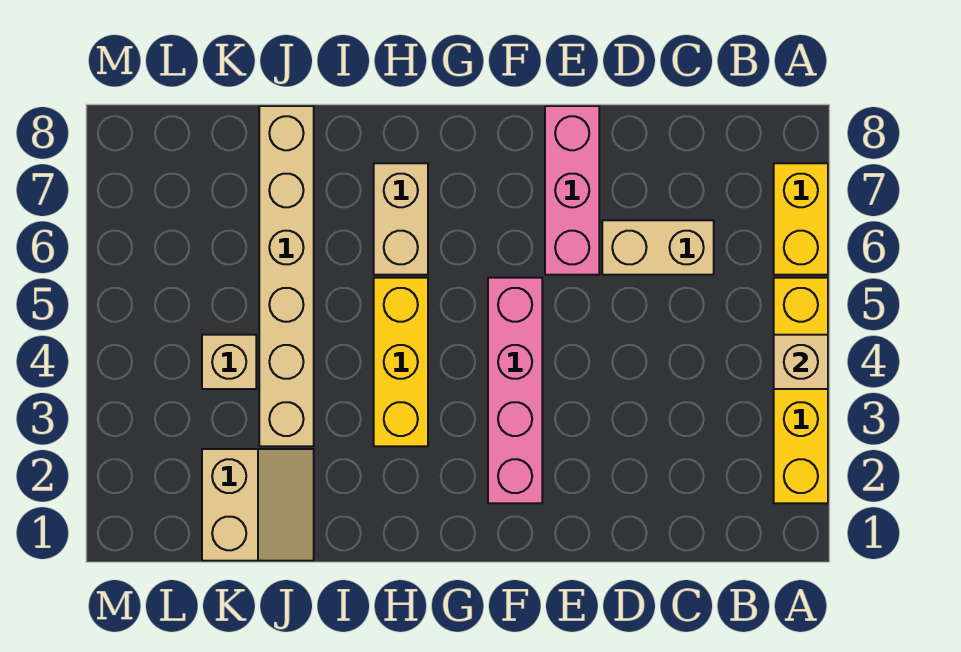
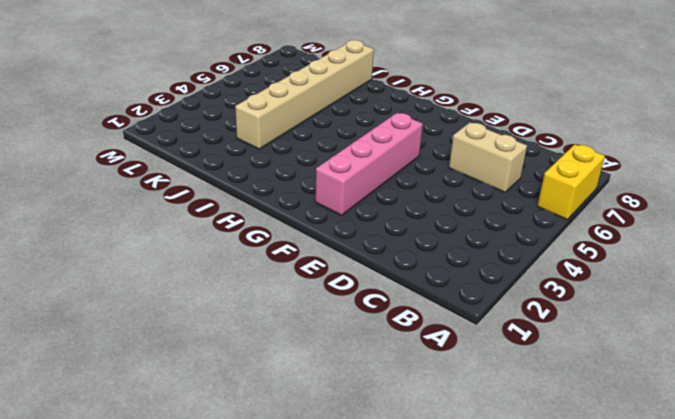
none -> yellow 1x4 brick [774,278,828,503]
none -> pink 1x3 brick [545,106,599,275]

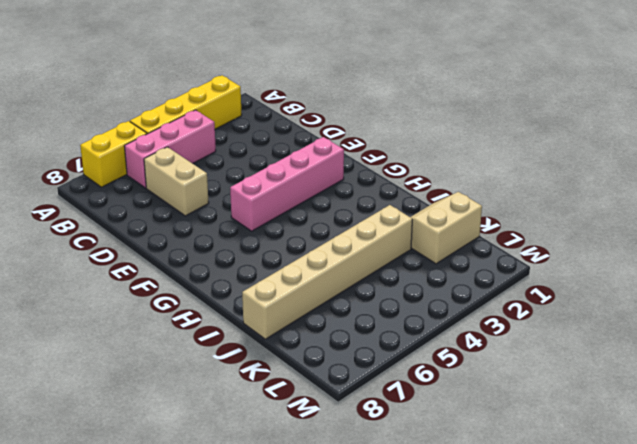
pink 1x3 brick [124,110,216,188] -> pink 1x3 brick moved to [545,106,599,275]
none -> yellow 1x3 brick [374,278,428,446]
none -> tan 1x2 brick [374,163,428,275]

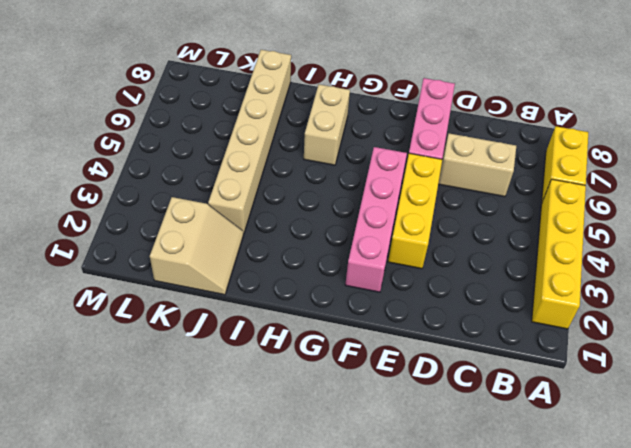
yellow 1x3 brick [388,153,442,269] -> yellow 1x3 brick moved to [374,278,428,446]
none -> tan 1x1 brick [202,335,256,389]
none -> tan 1x1 brick [774,335,828,389]

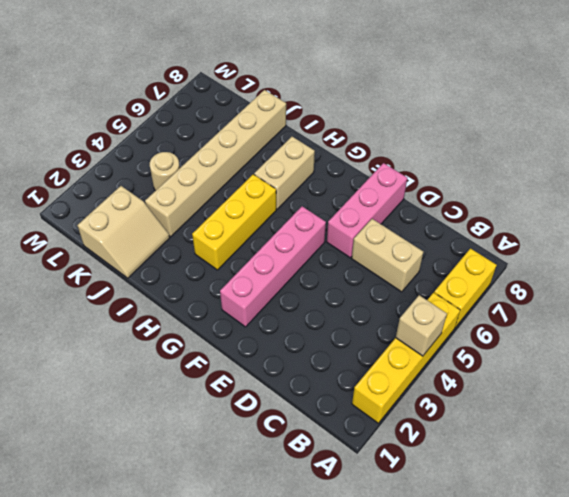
tan 1x1 round brick [150,152,180,191] -> tan 1x1 brick [202,335,256,389]

